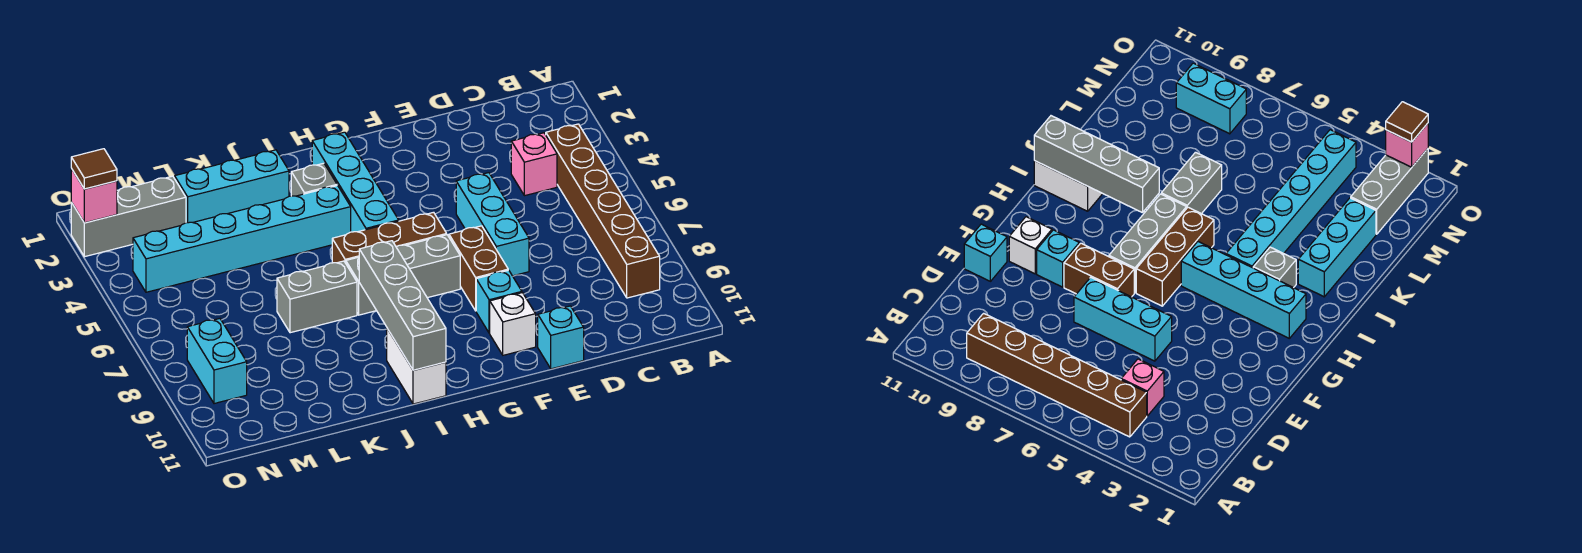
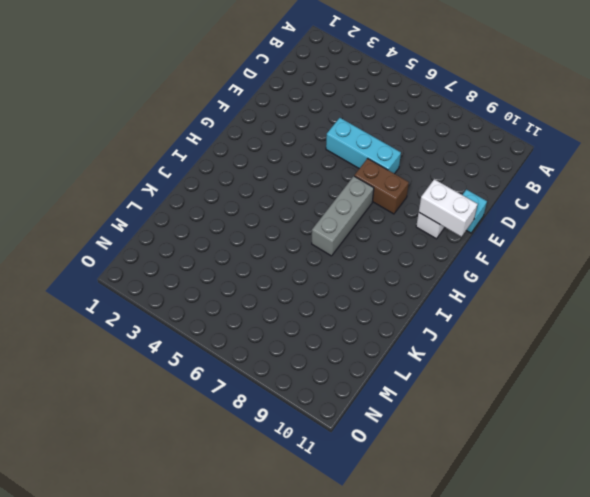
white 1x2 brick [419,179,478,237] -> white 1x2 brick moved to [387,329,446,404]
none -> brown 1x6 brick [545,124,660,298]
none -> pink 1x1 brick [511,133,557,196]
none -> cyan 1x1 brick [476,270,522,333]

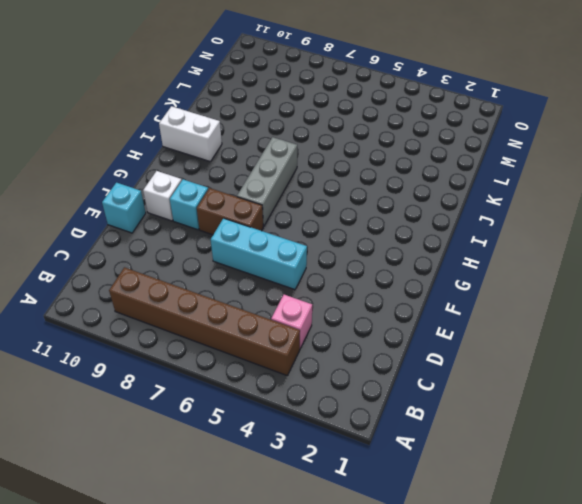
none -> brown 1x3 brick [332,212,447,263]
none -> cyan 1x4 brick [312,132,399,232]
none -> grey 1x1 brick [291,163,337,196]

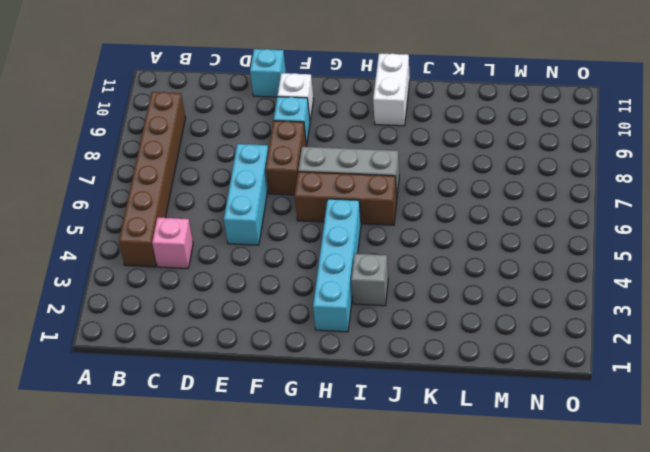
none -> cyan 1x6 brick [133,186,351,292]
none -> cyan 1x3 brick [175,150,289,223]
none -> grey 1x2 brick [277,261,357,333]

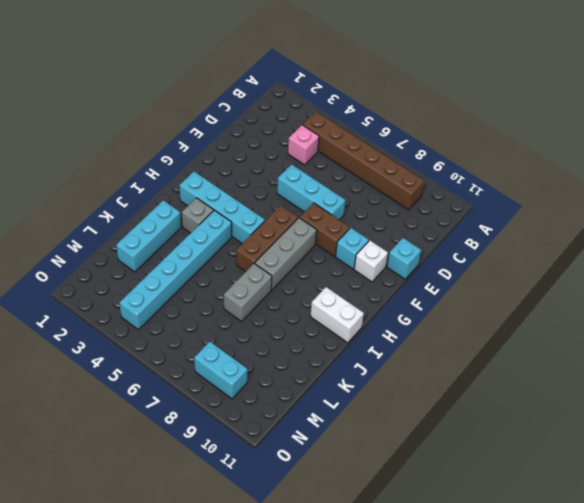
none -> grey 1x3 brick [71,176,186,257]
none -> grey 1x4 brick [359,241,446,370]
none -> pink 1x1 brick [71,169,117,223]

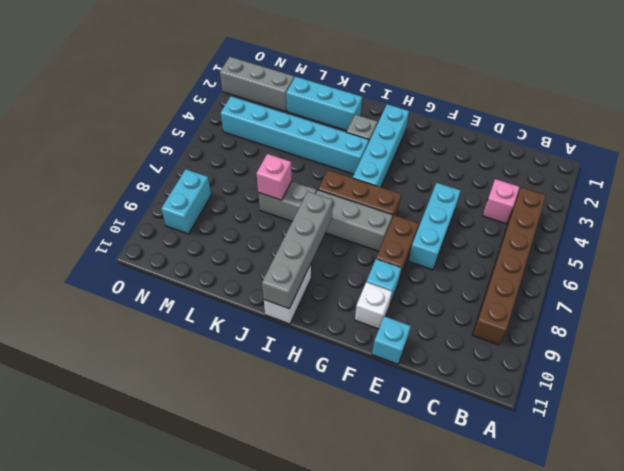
pink 1x1 brick [256,154,292,200] -> pink 1x1 brick moved to [71,169,117,223]
none -> brown 1x1 tile [71,149,117,189]

